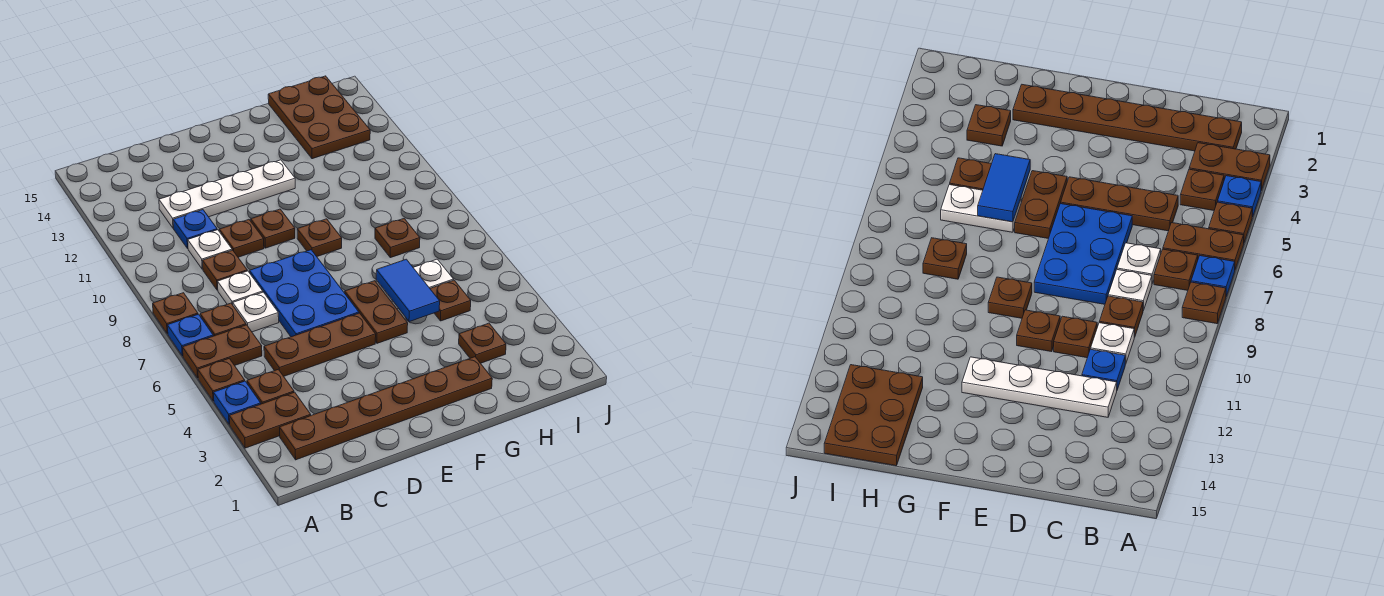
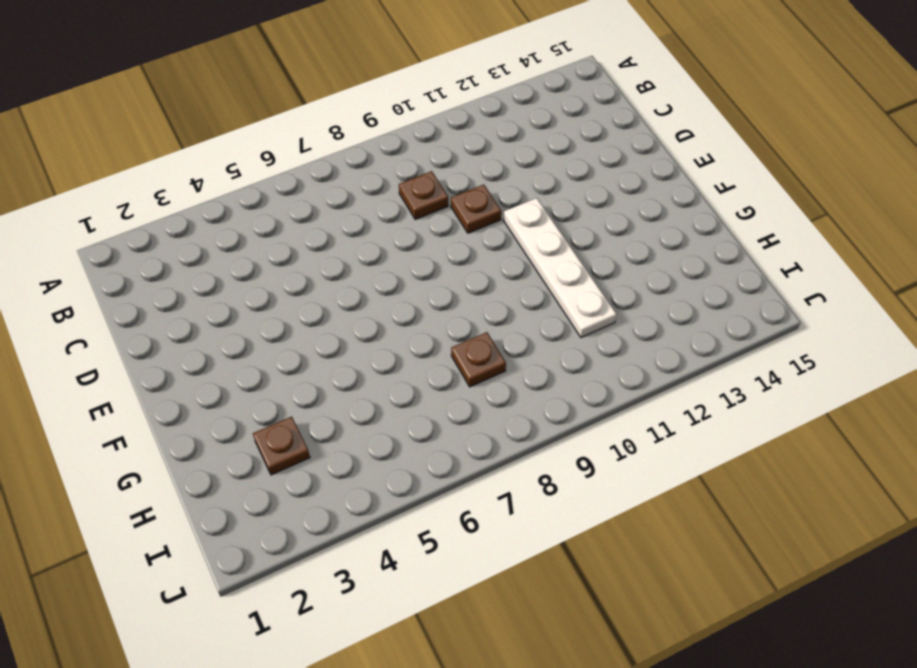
white 1x4 plate [503,198,617,338] -> white 1x4 plate moved to [159,160,295,228]
none -> brown 1x2 plate [229,392,311,448]
none -> blue 1x1 plate [214,381,261,424]
none -> brown 1x1 plate [198,358,245,401]

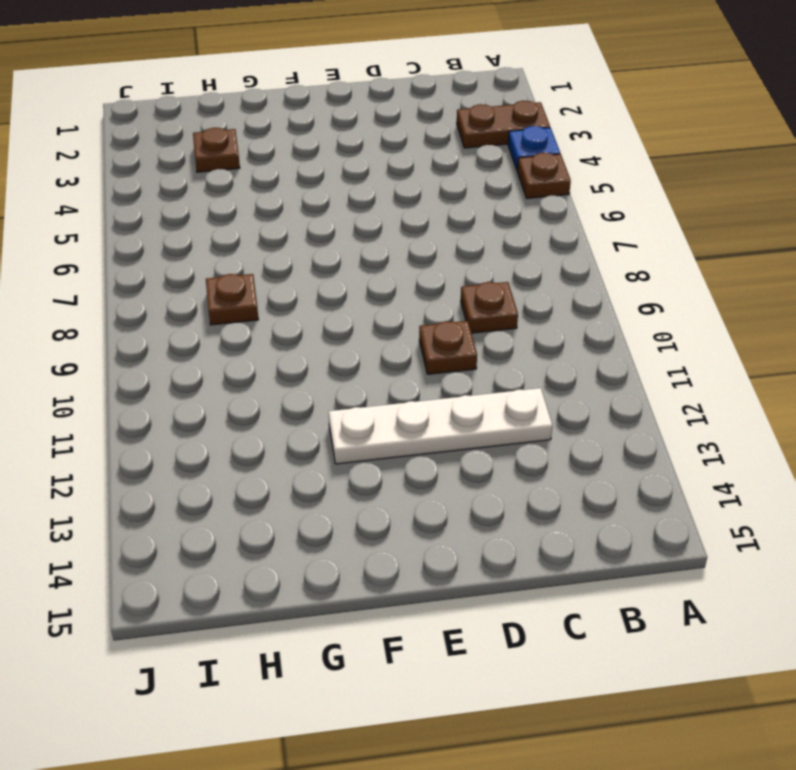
none -> brown 1x2 plate [183,325,262,378]
none -> blue 1x1 plate [167,314,213,356]
none -> brown 1x1 plate [153,293,198,334]

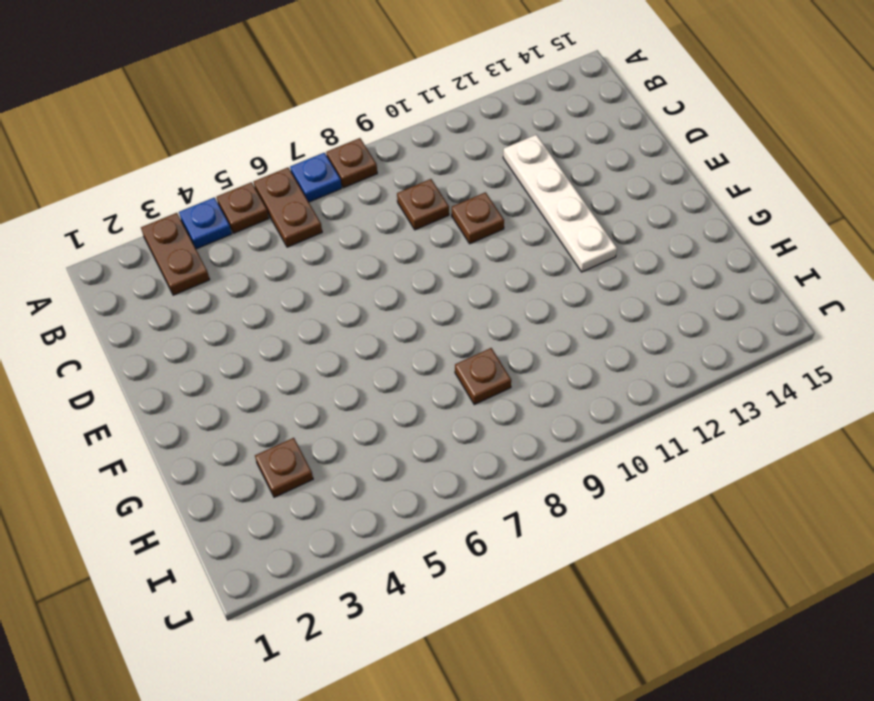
none -> brown 1x6 plate [279,357,492,460]
none -> brown 1x1 plate [247,369,294,404]
none -> brown 1x1 plate [200,303,246,336]

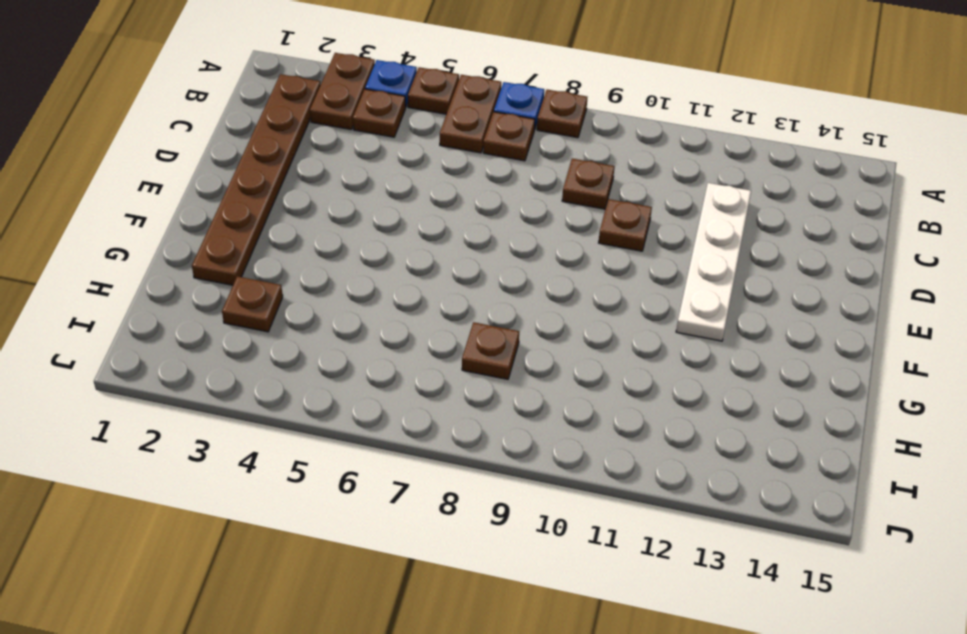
none -> brown 1x3 plate [264,313,376,376]
none -> white 1x1 plate [233,292,279,332]
none -> white 1x1 plate [218,271,263,305]

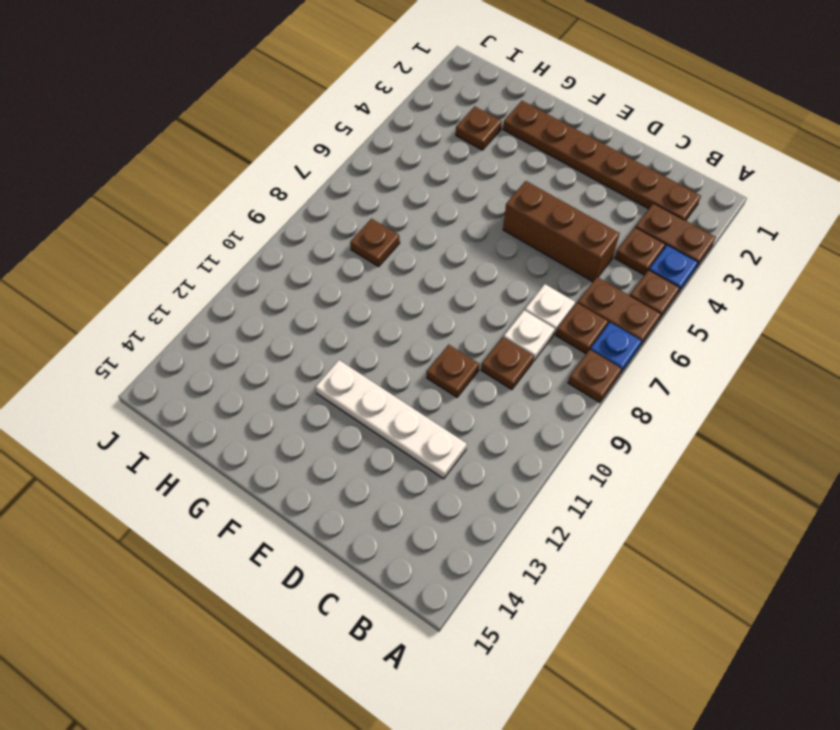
brown 1x3 brick [503,181,620,282] -> brown 1x3 plate [264,313,376,376]
none -> white 1x1 plate [188,230,232,269]
none -> blue 1x1 plate [173,210,217,248]
none -> blue 2x3 plate [250,250,359,337]

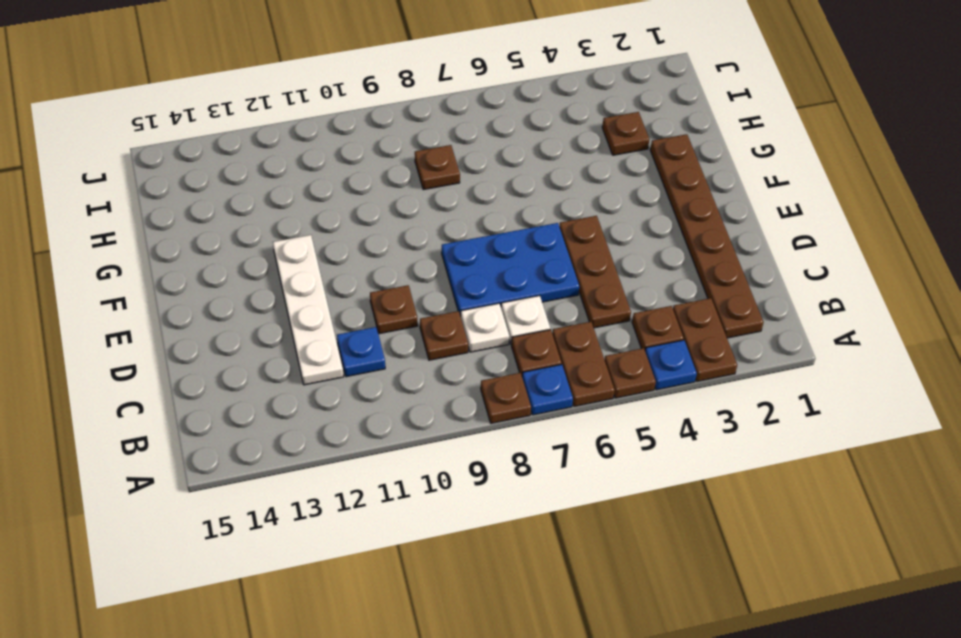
none -> white 1x1 plate [188,230,232,269]
none -> brown 1x1 plate [251,209,295,248]
none -> brown 1x2 plate [345,281,408,343]

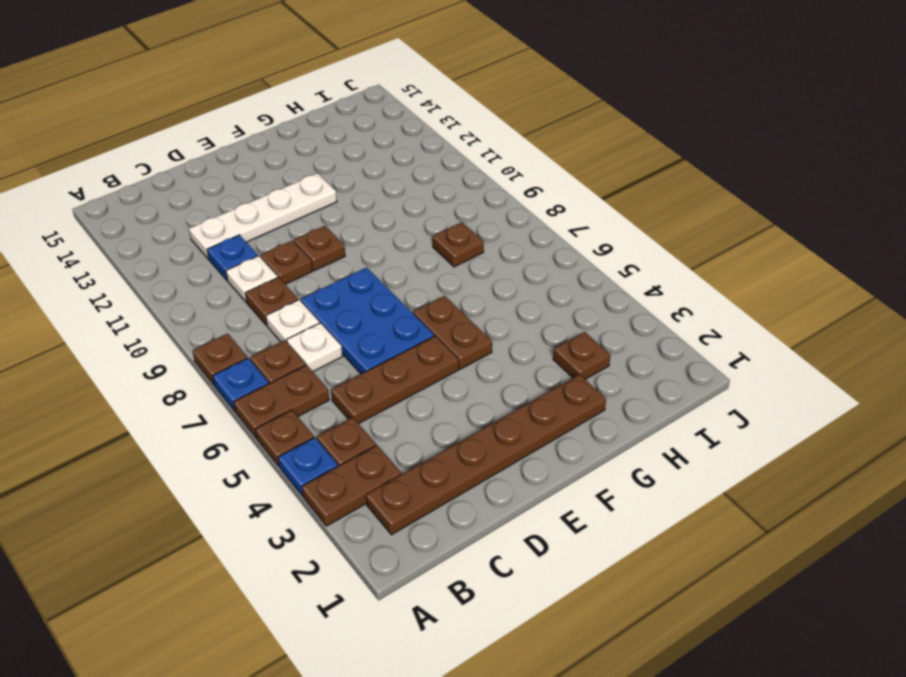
none -> brown 1x1 plate [297,219,342,256]
none -> white 1x2 plate [376,259,454,309]
none -> brown 1x1 plate [430,280,471,321]

